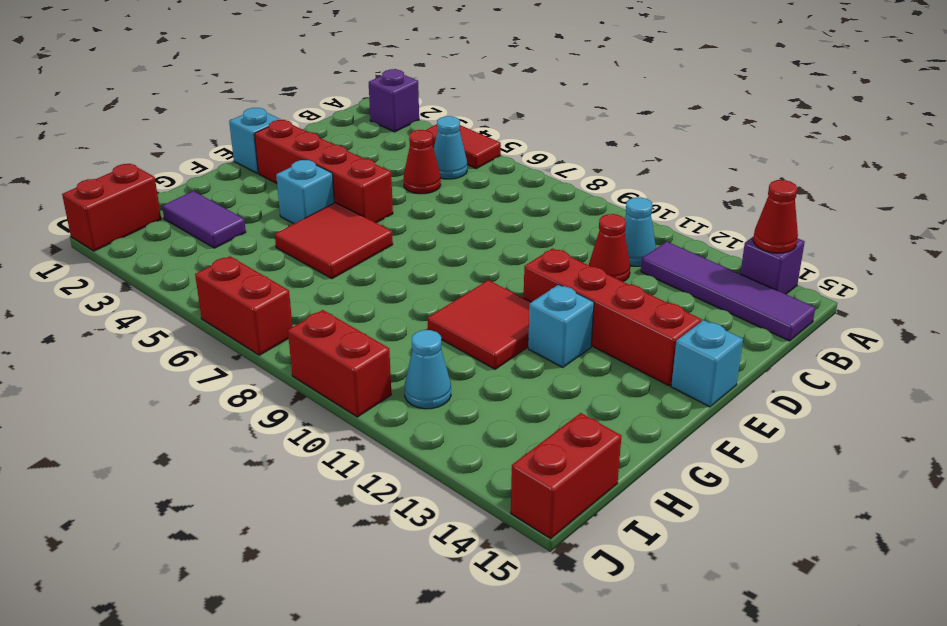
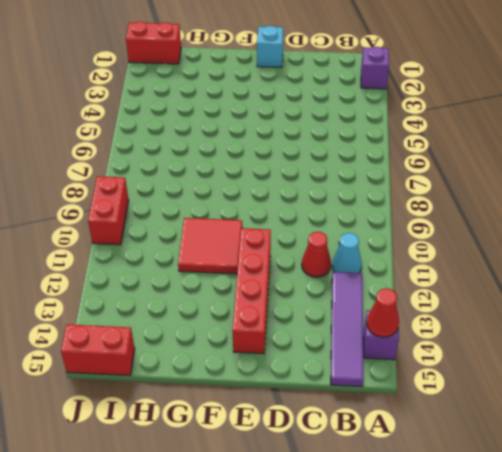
none -> red 1x2 tile [426,124,501,169]
none -> cyan 1x1 cone [434,116,467,179]
none -> red 1x1 cone [404,130,441,194]

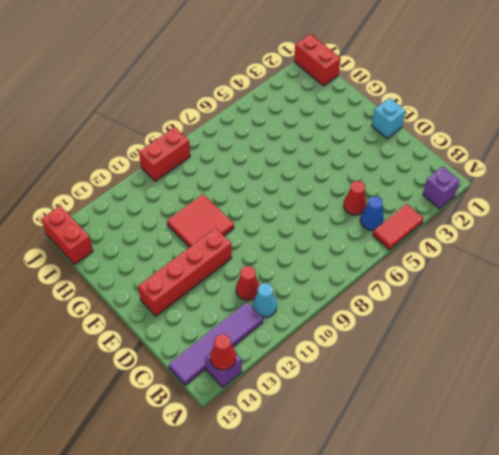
blue 1x1 cone [360,196,384,230] -> cyan 1x1 cone [434,116,467,179]
none -> red 1x4 brick [254,120,393,223]
none -> cyan 1x1 brick [671,320,743,407]
none -> cyan 1x1 brick [276,160,334,224]

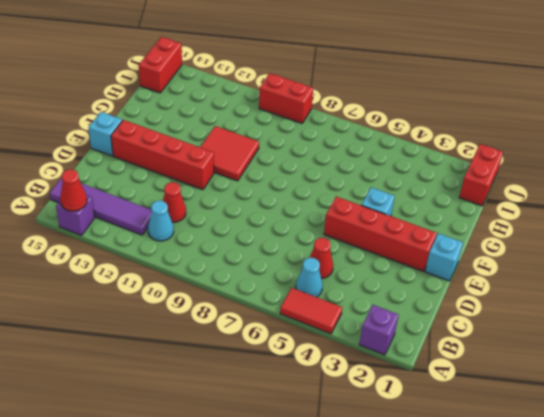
none -> red 2x2 tile [275,202,393,279]
none -> cyan 1x1 brick [528,285,594,368]
none -> purple 1x2 tile [162,191,246,248]

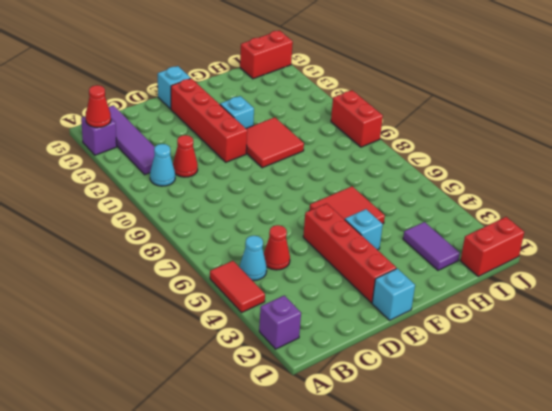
none -> cyan 1x1 cone [405,330,451,409]
none -> red 1x2 brick [195,256,293,355]

